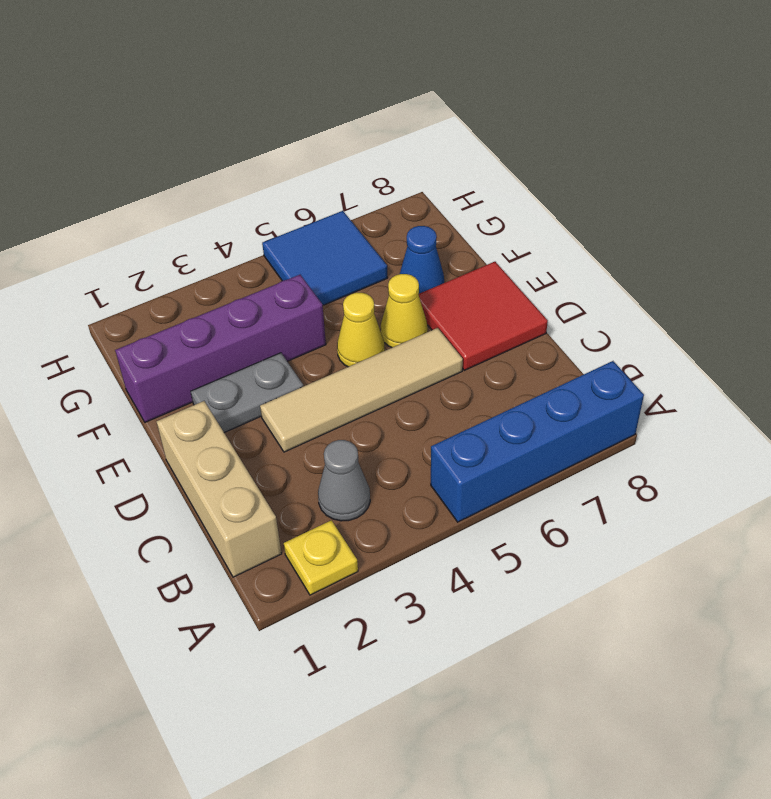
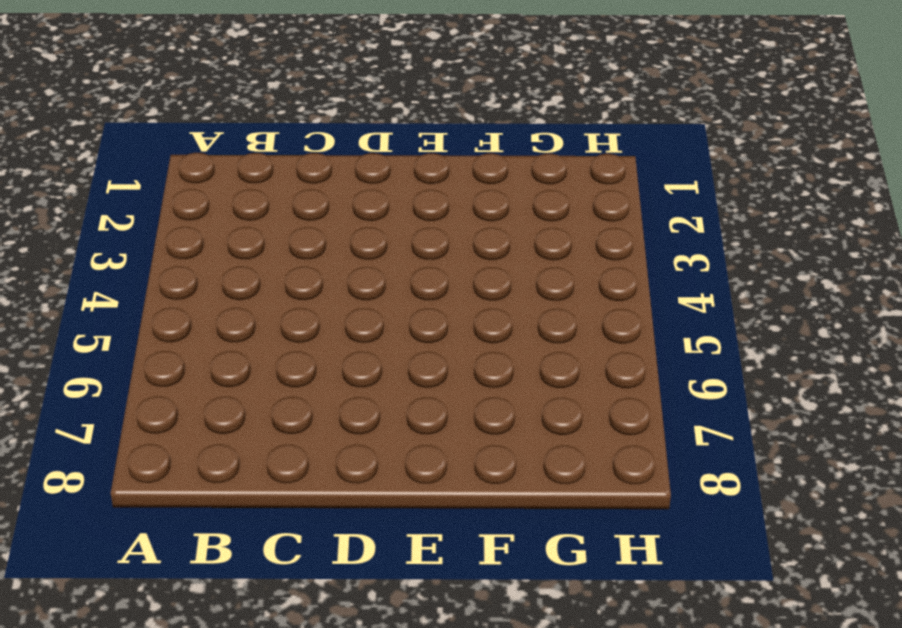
none -> yellow 1x1 plate [284,520,358,595]
none -> blue 1x4 brick [431,361,644,522]
none -> tan 1x3 brick [156,401,282,577]

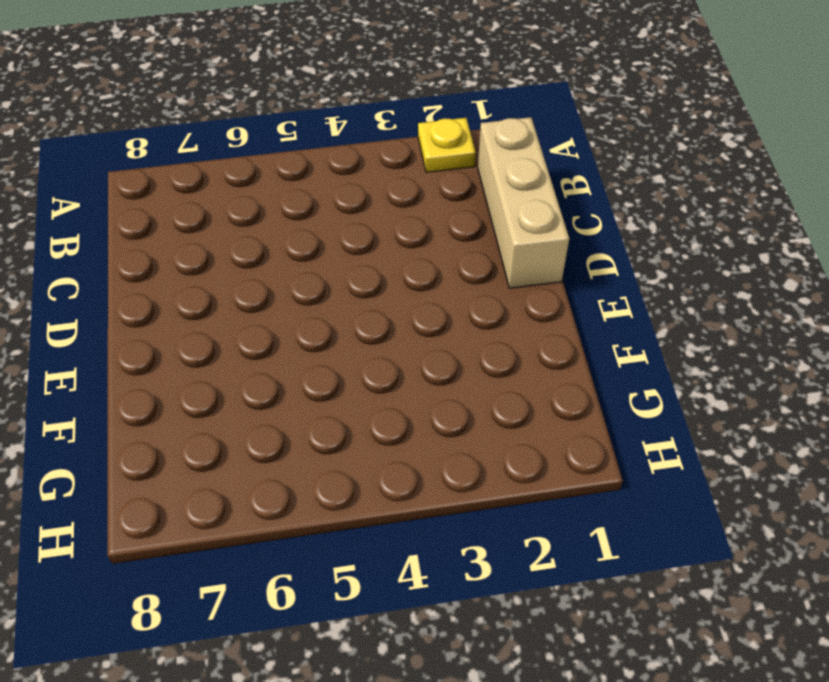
none -> blue 1x4 brick [431,361,644,522]
none -> grey 1x1 cone [318,440,370,521]
none -> tan 1x4 tile [260,328,463,452]

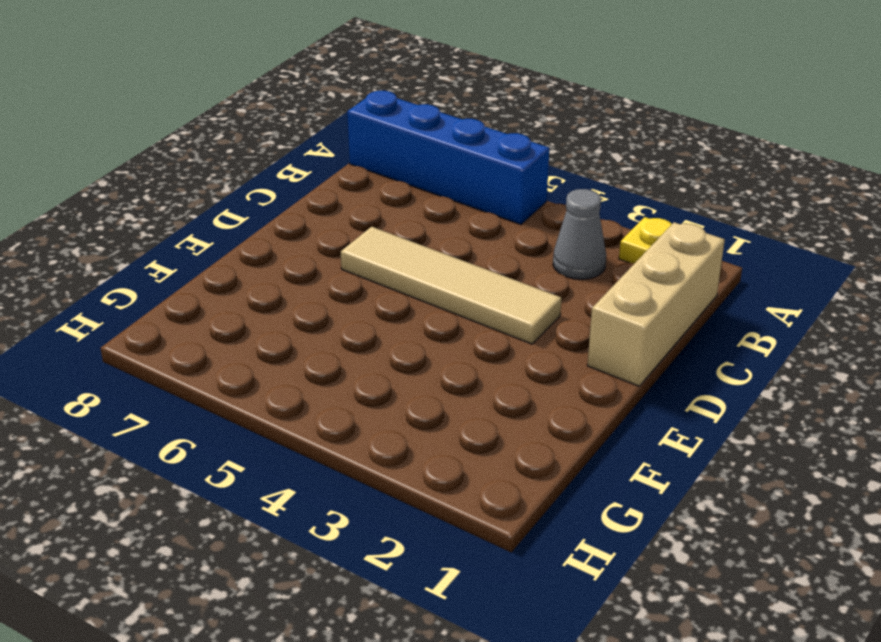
none -> red 2x2 tile [418,262,548,370]
none -> grey 1x2 plate [191,353,303,433]
none -> yellow 1x1 cone [337,293,385,367]

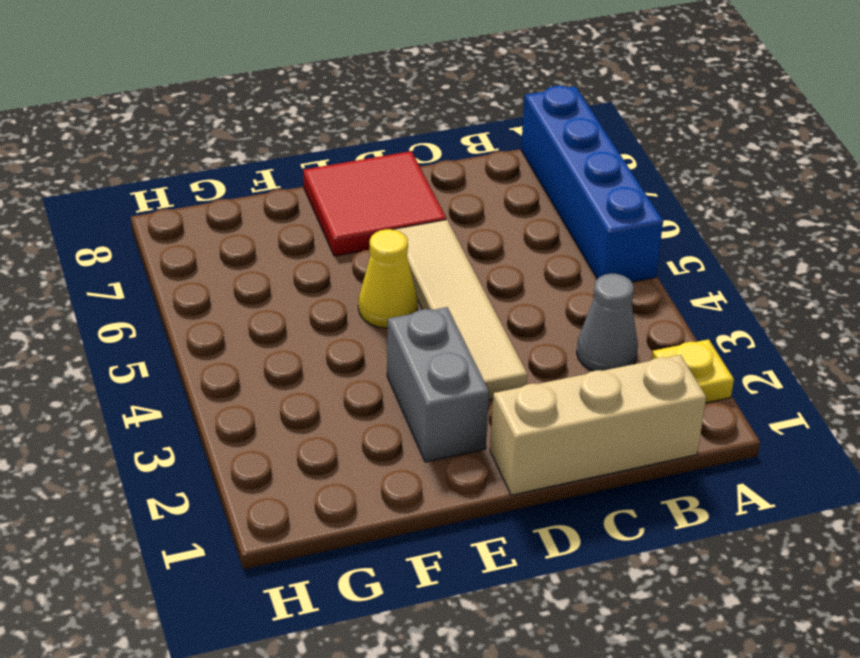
grey 1x2 brick [387,307,489,462] -> grey 1x2 plate [191,353,303,433]
none -> yellow 1x1 cone [381,274,428,348]
none -> purple 1x4 brick [115,275,326,422]
none -> blue 1x1 cone [400,226,444,294]

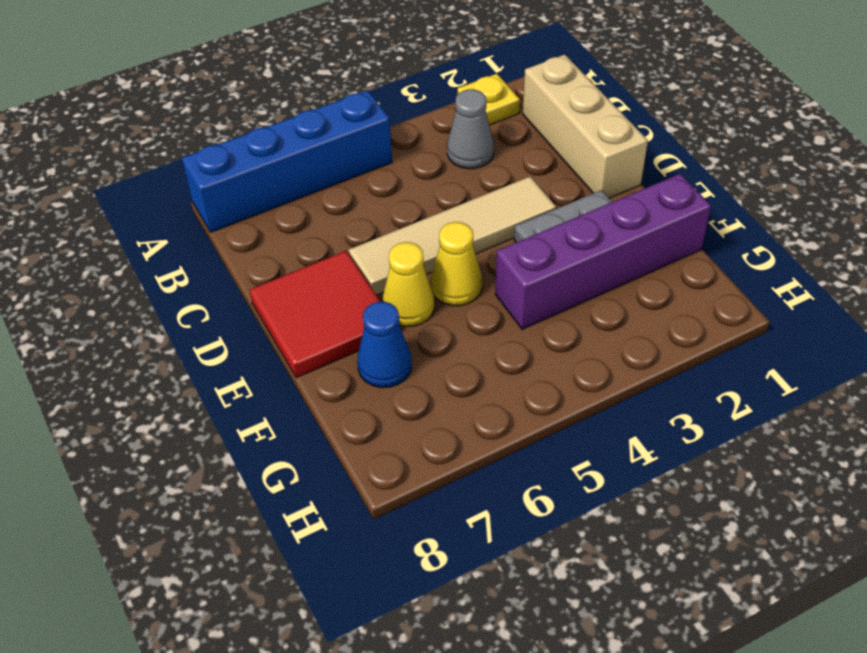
none -> blue 2x2 tile [262,211,387,305]

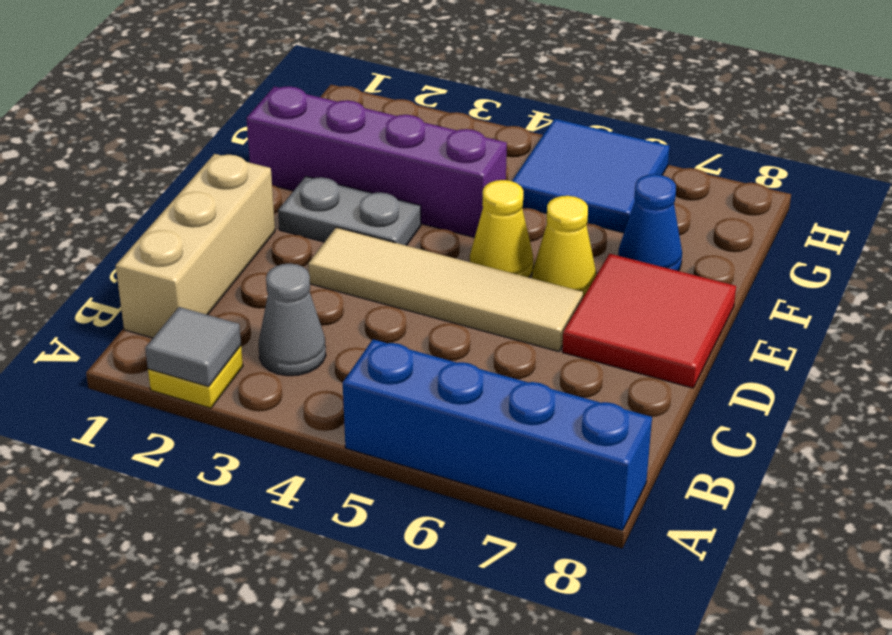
grey 1x1 tile [145,307,241,387] -> none

